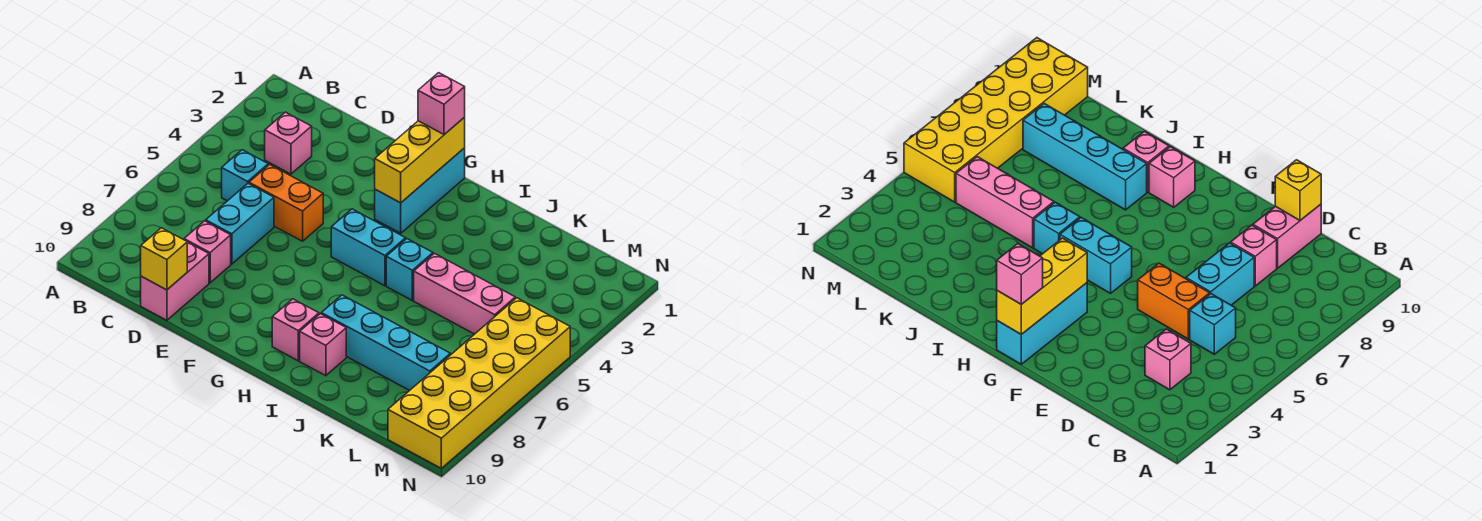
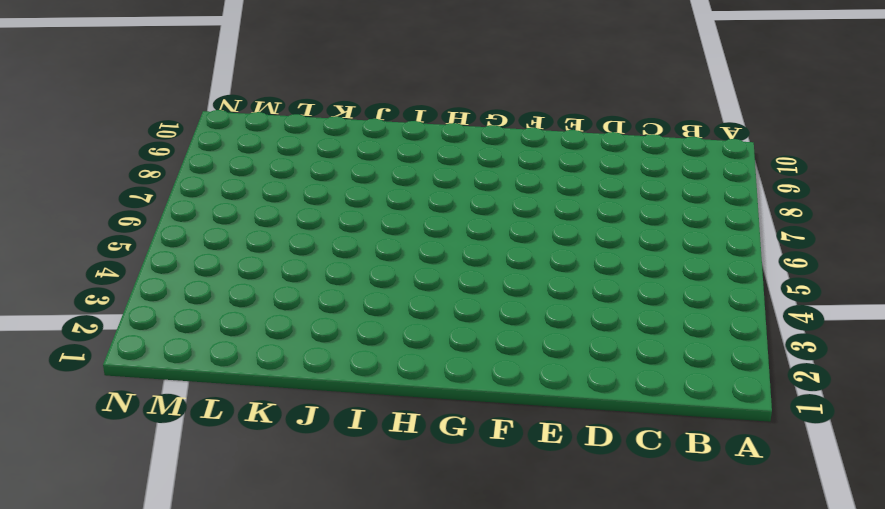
none -> pink 1x1 brick [265,112,312,174]
none -> cyan 1x1 brick [222,150,268,201]
none -> orange 1x2 brick [249,165,323,241]

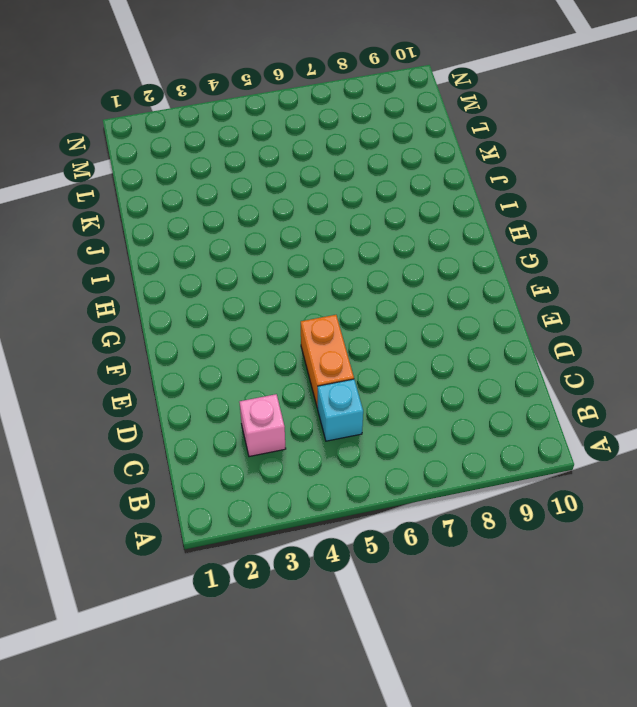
none -> cyan 1x2 brick [206,184,274,264]
none -> pink 1x1 brick [184,221,231,283]
none -> pink 1x2 brick [141,242,209,320]

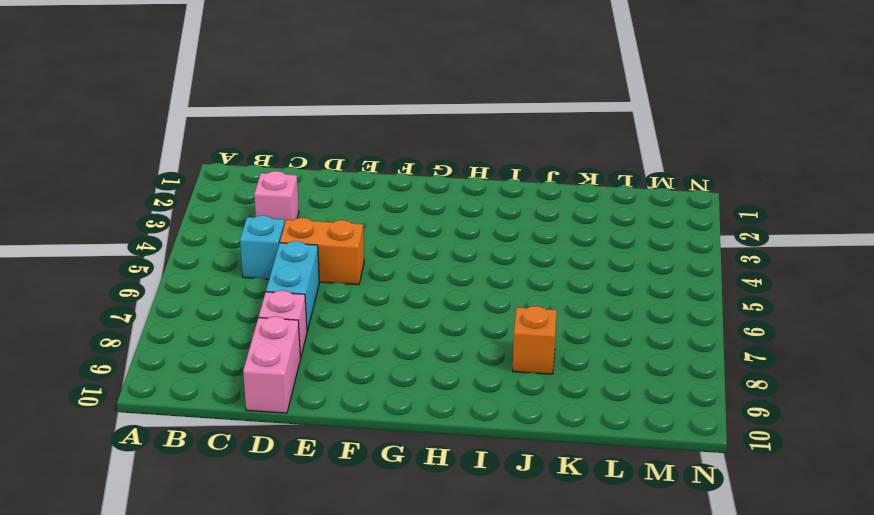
orange 1x1 brick [513,306,557,374] -> cyan 1x4 brick [321,295,450,391]
none -> cyan 1x3 brick [375,148,465,233]
none -> cyan 1x2 brick [331,209,406,286]
none -> pink 1x1 brick [272,299,319,361]

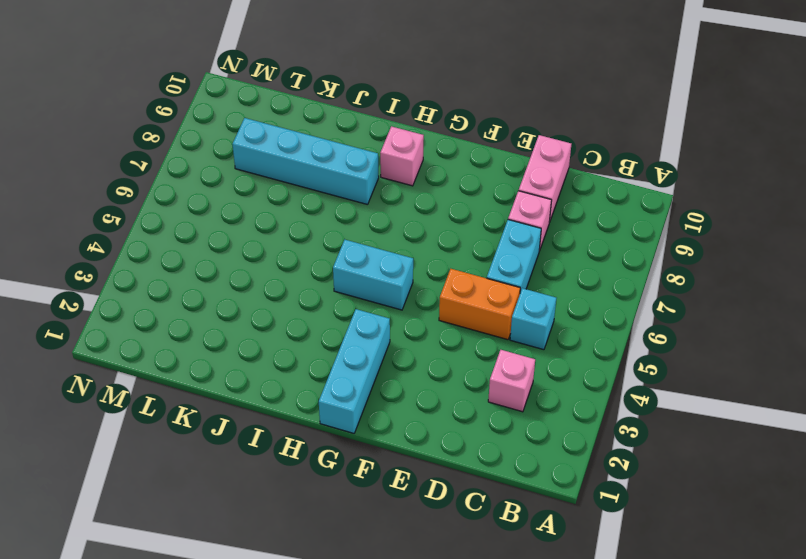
none -> cyan 1x1 brick [386,239,433,300]
none -> pink 1x1 brick [300,314,346,376]
none -> pink 1x3 brick [414,253,515,334]

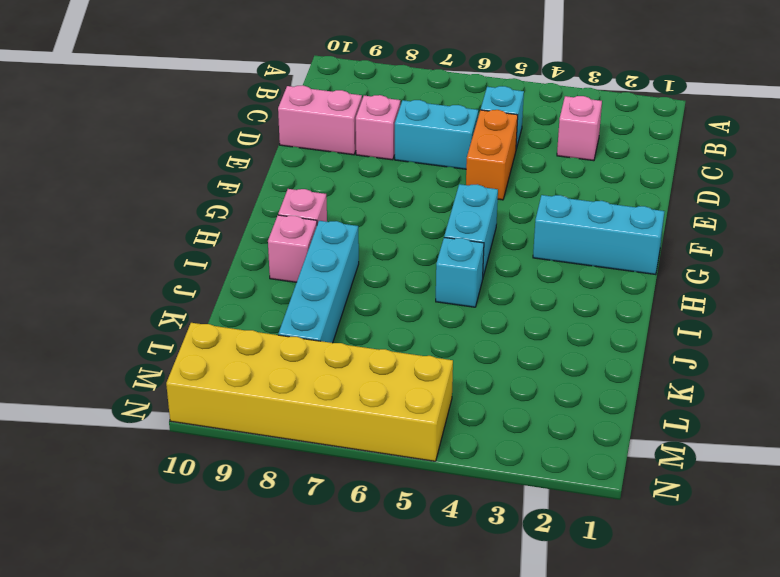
none -> pink 1x3 brick [414,253,515,334]
none -> yellow 1x1 brick [141,228,187,290]
none -> yellow 1x3 brick [375,117,465,203]

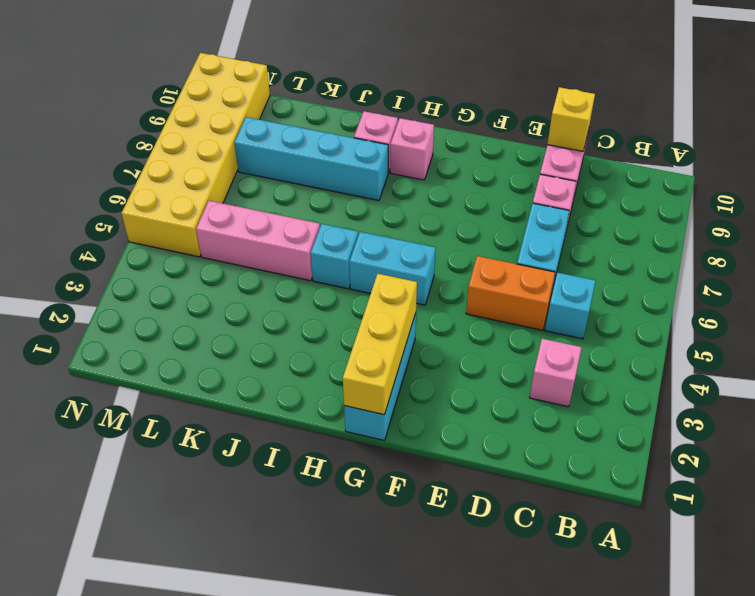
none -> pink 1x1 brick [418,73,465,135]

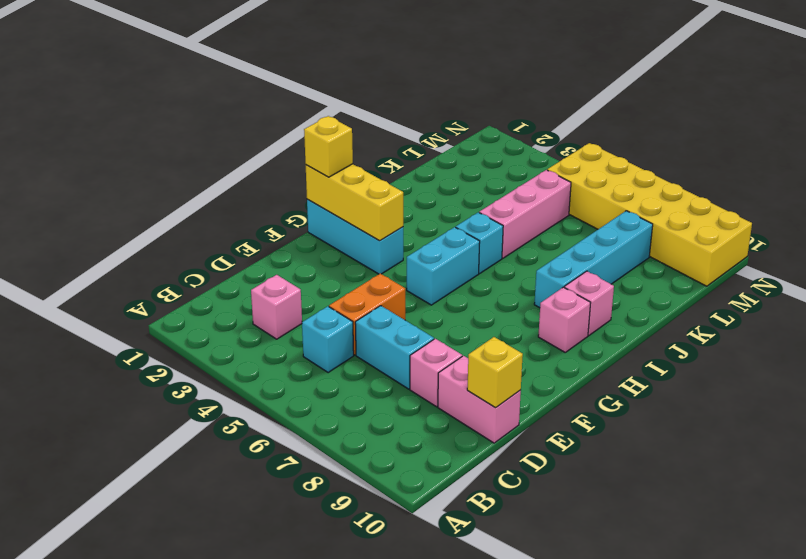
yellow 1x1 brick [304,116,353,177] -> pink 1x1 brick [418,73,465,135]

